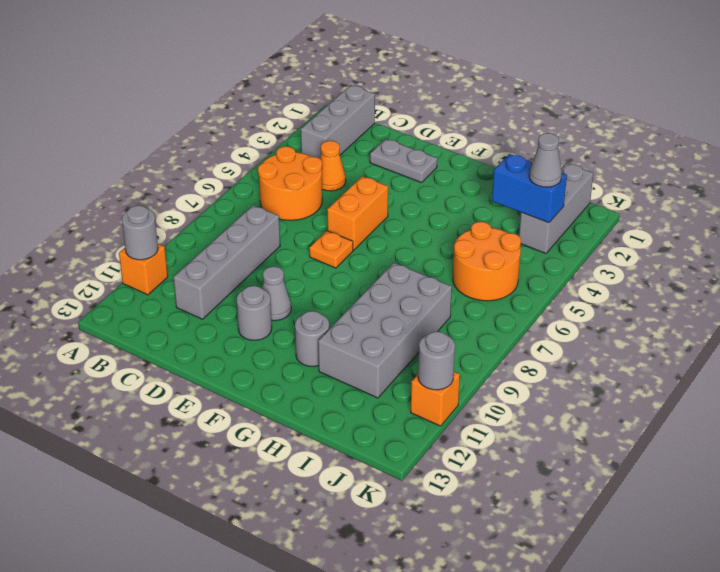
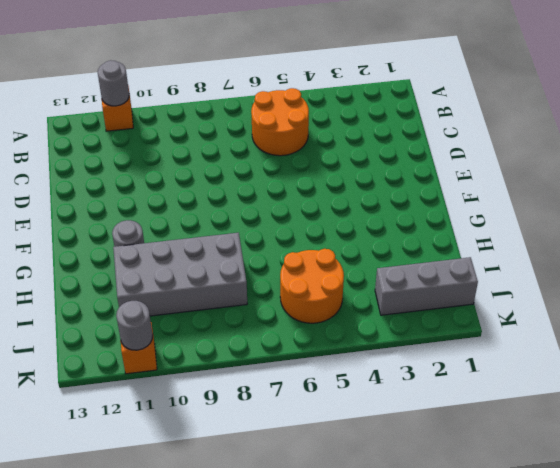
none -> grey 1x3 brick [301,85,375,159]
none -> orange 1x1 cone [320,141,346,191]
none -> grey 1x4 brick [174,205,280,319]

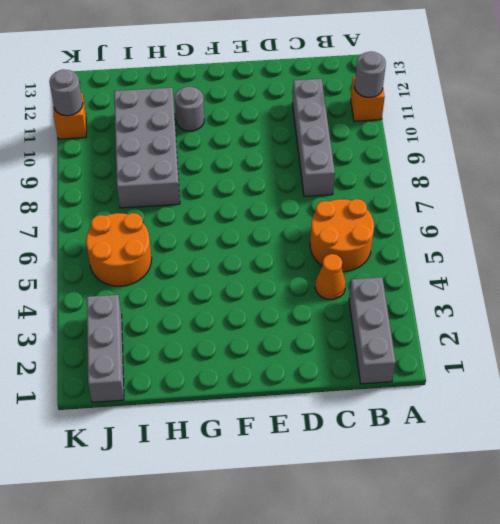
none -> grey 1x2 plate [370,139,437,183]
none -> orange 1x2 brick [327,176,388,250]
none -> orange 1x1 plate [309,231,353,268]

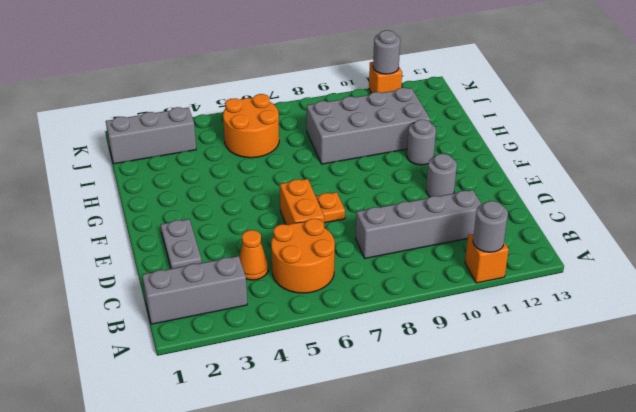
orange 1x2 brick [280,179,324,225] -> orange 1x2 brick turned to [327,176,388,250]
none -> grey 1x1 cone [262,267,291,321]
none -> blue 1x2 brick [492,154,567,223]
none -> grey 1x1 cone [529,133,562,187]

